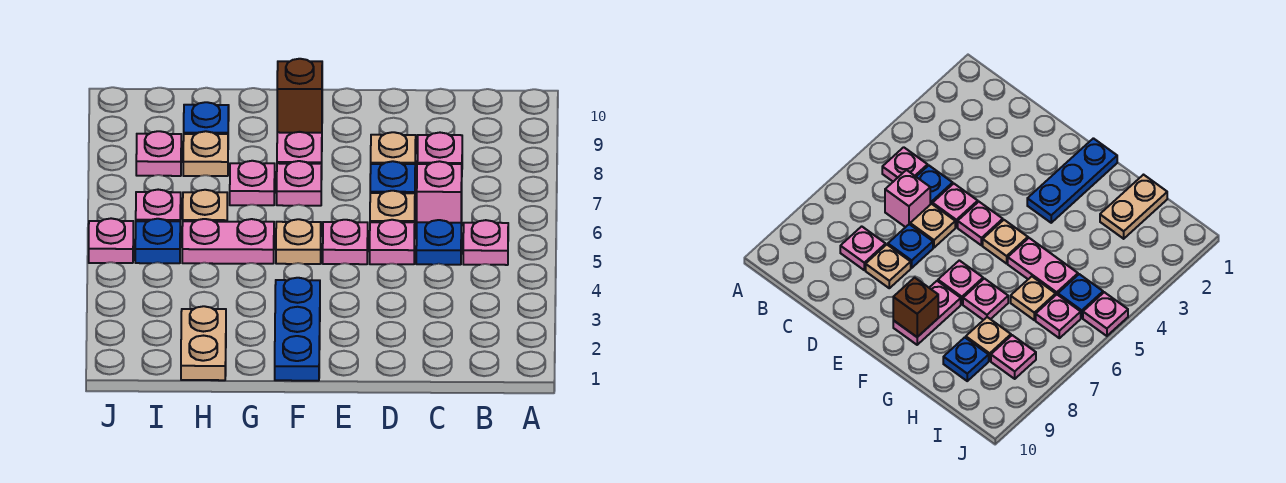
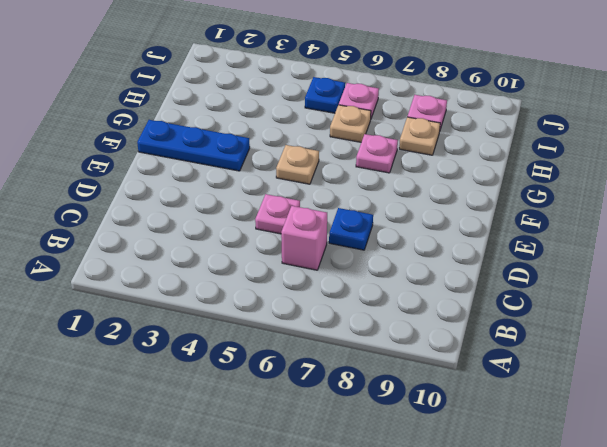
none -> pink 1x1 plate [463,220,508,265]
none -> blue 1x1 plate [416,220,461,265]
none -> pink 1x1 plate [417,133,462,164]

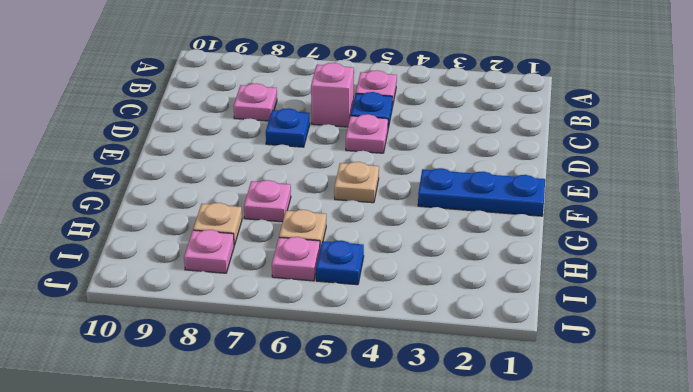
none -> tan 1x1 plate [370,191,415,222]
none -> tan 1x1 plate [371,132,416,164]
none -> pink 1x1 plate [323,220,368,264]

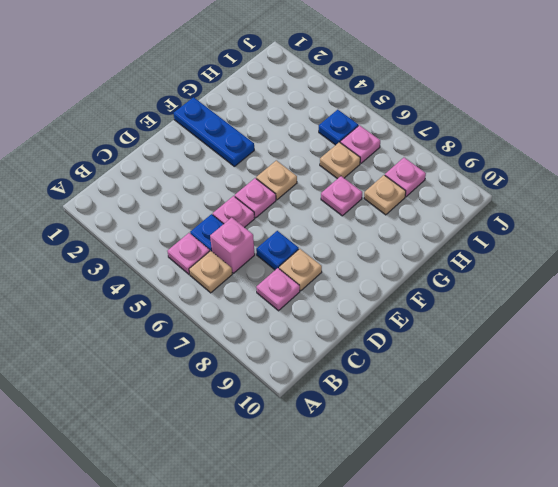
tan 1x1 plate [189,251,232,293] -> tan 1x1 plate moved to [370,191,415,222]
none -> pink 1x1 plate [277,161,322,206]
none -> pink 1x2 plate [277,132,322,164]
none -> pink 1x2 plate [182,219,274,264]

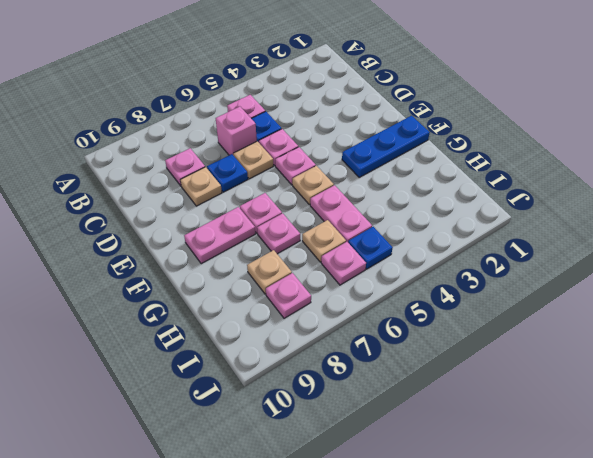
none -> tan 1x2 plate [181,306,226,380]
none -> blue 1x1 plate [184,102,229,134]
none -> pink 1x1 plate [89,218,133,263]

